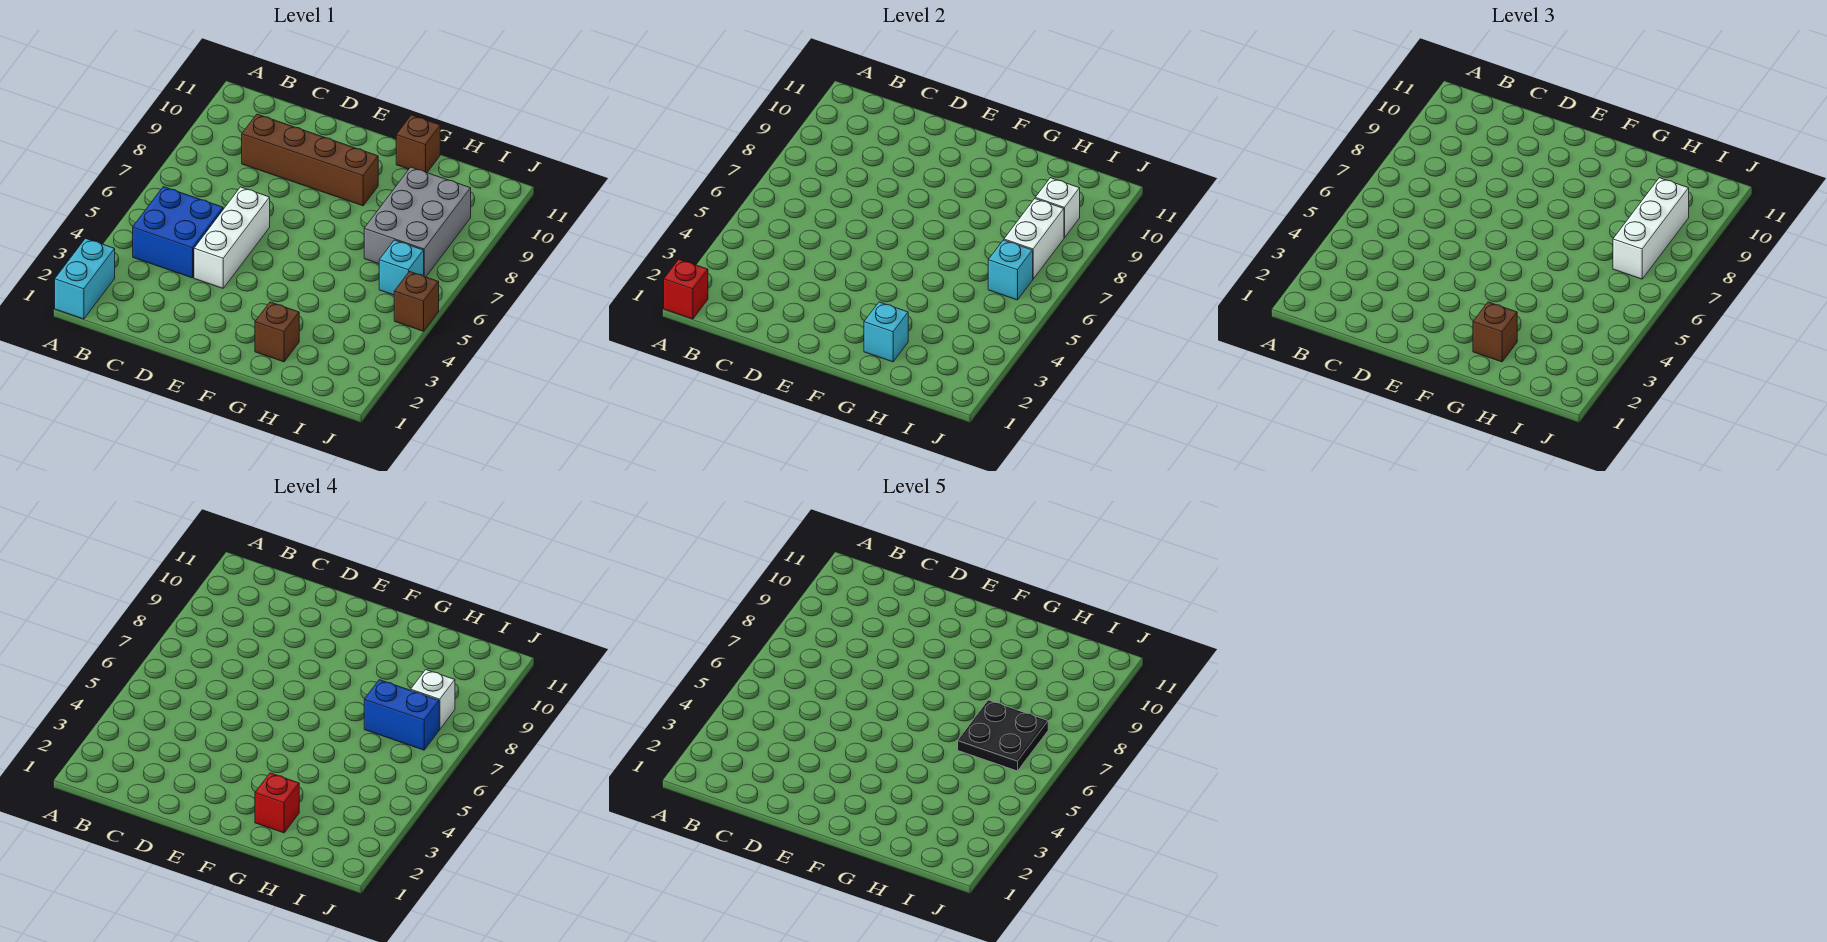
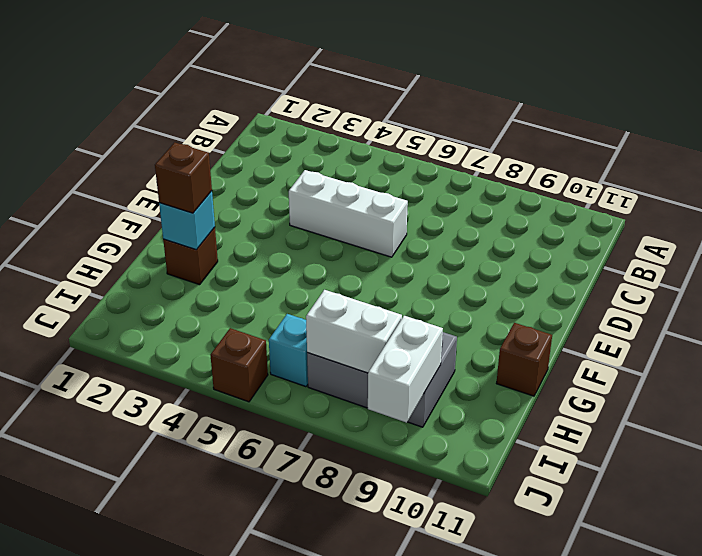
white 1x2 brick [368,316,443,423] -> white 1x1 brick [1035,178,1080,238]
none -> cyan 1x2 brick [55,238,115,319]
none -> blue 2x2 brick [133,187,223,278]
none -> brown 1x4 brick [242,114,378,206]

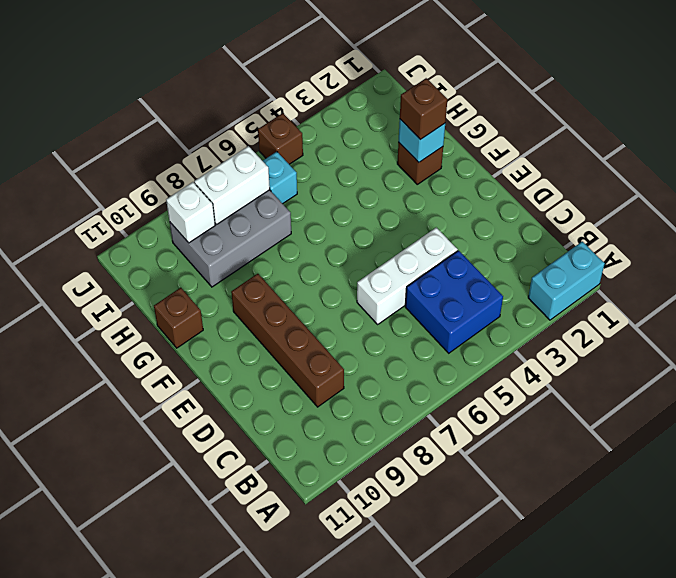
none -> red 1x1 brick [664,259,708,319]
none -> cyan 1x1 brick [988,240,1033,300]
none -> white 1x3 brick [1613,178,1689,279]

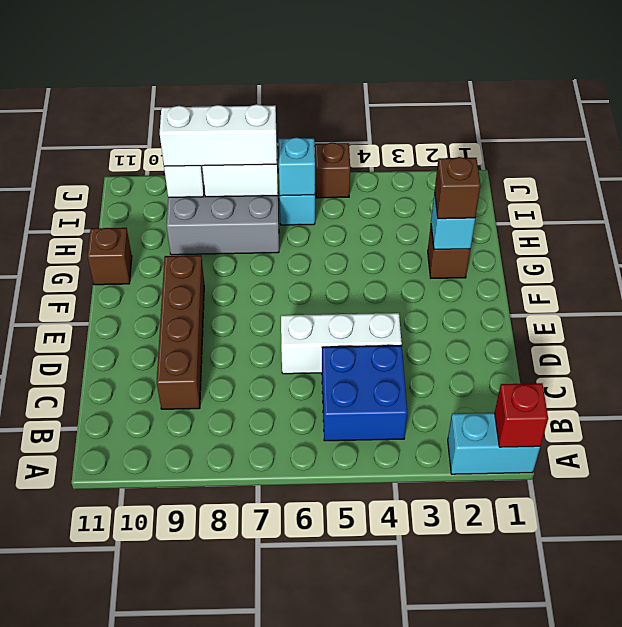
none -> red 1x1 brick [255,773,299,833]
none -> blue 1x2 brick [364,680,439,750]
none -> white 1x1 brick [411,670,455,729]

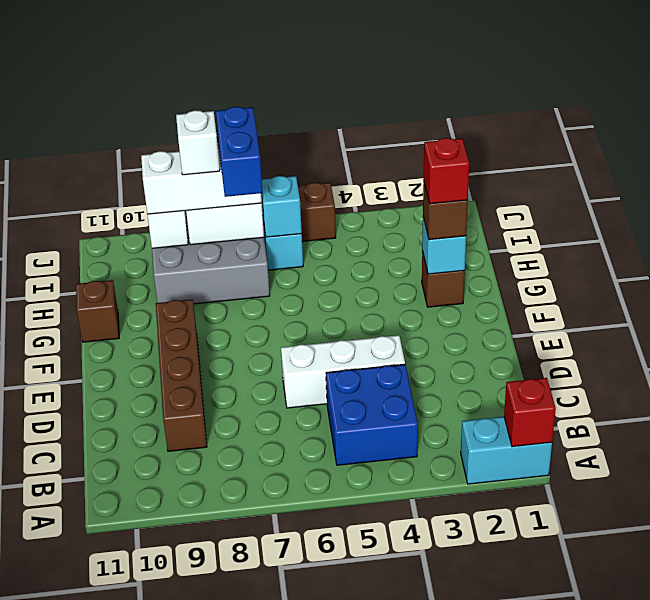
none -> black 2x2 plate [958,700,1048,771]

